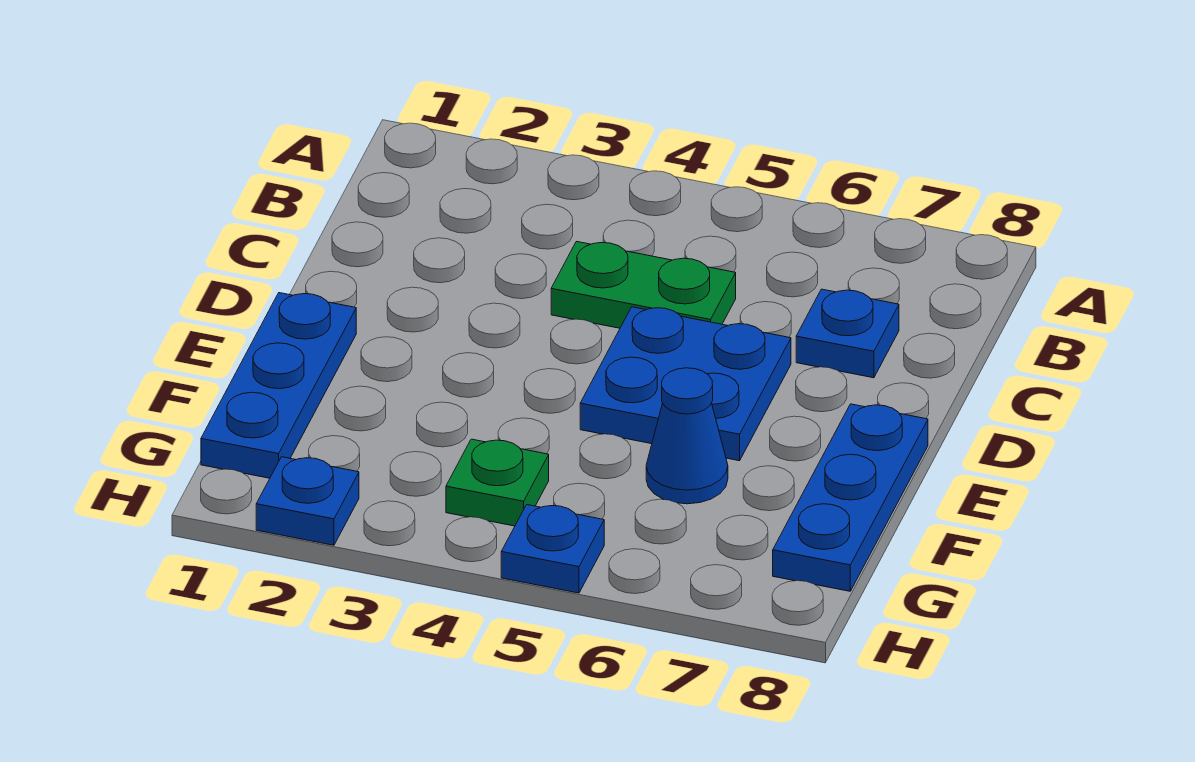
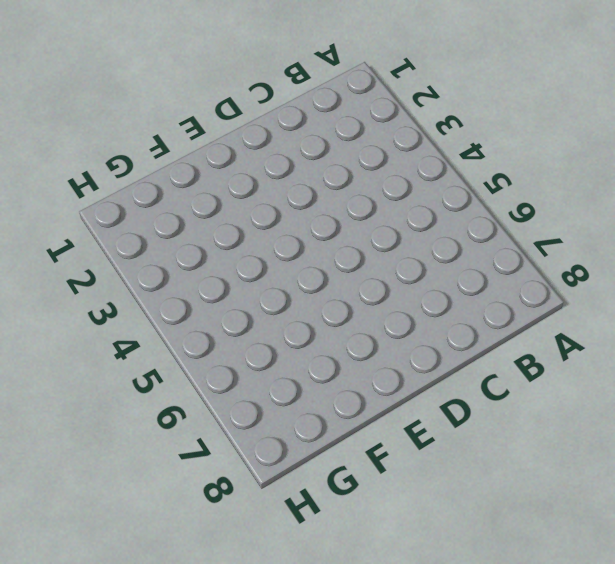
none -> green 1x2 plate [551,242,736,328]
none -> blue 1x1 plate [796,289,899,378]

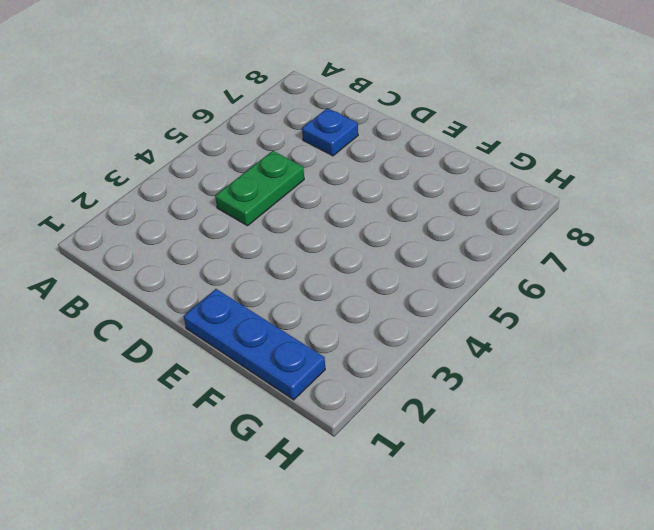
none -> blue 2x2 plate [580,307,791,461]
none -> blue 1x3 plate [773,404,928,591]

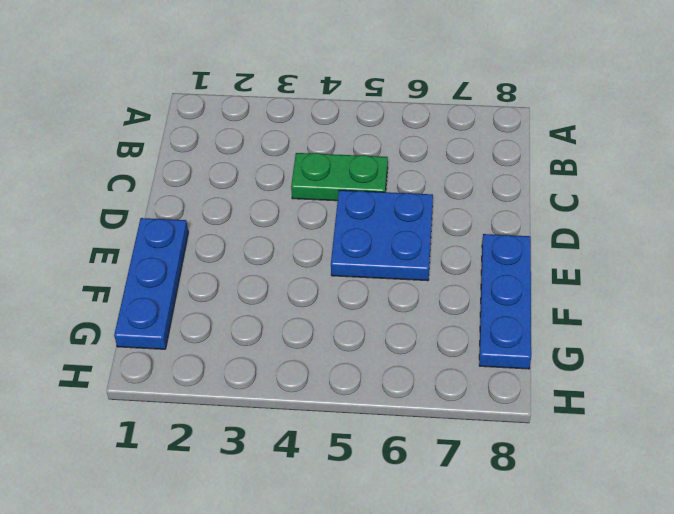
none -> blue 1x1 plate [796,289,899,378]
none -> blue 1x1 cone [646,368,728,504]

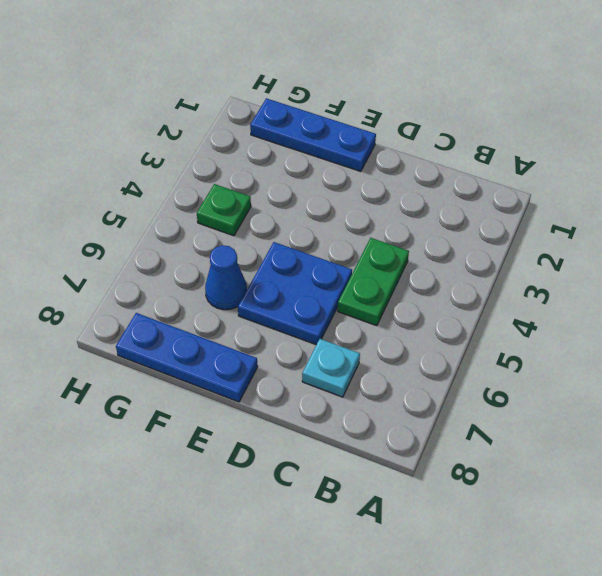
cyan 1x1 plate [302,339,360,397] -> blue 1x1 plate [796,289,899,378]
none -> blue 1x1 plate [256,457,359,545]
none -> blue 1x1 plate [501,505,604,593]

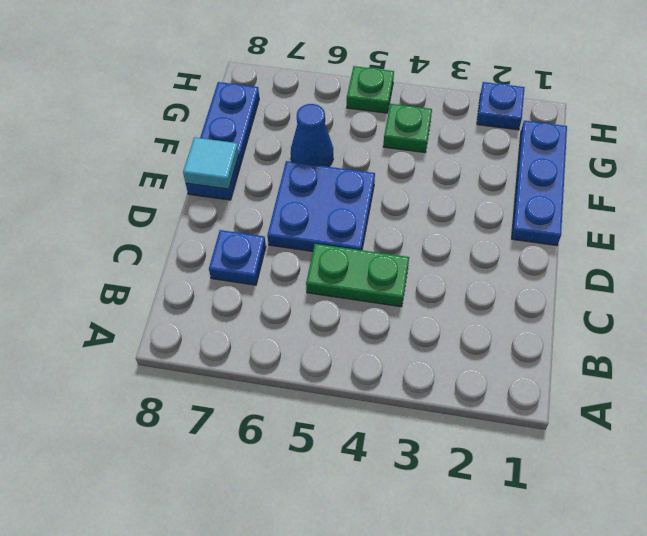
cyan 1x1 tile [183,137,239,189] -> none
green 1x1 plate [347,66,394,113] -> blue 1x1 plate [501,505,604,593]

